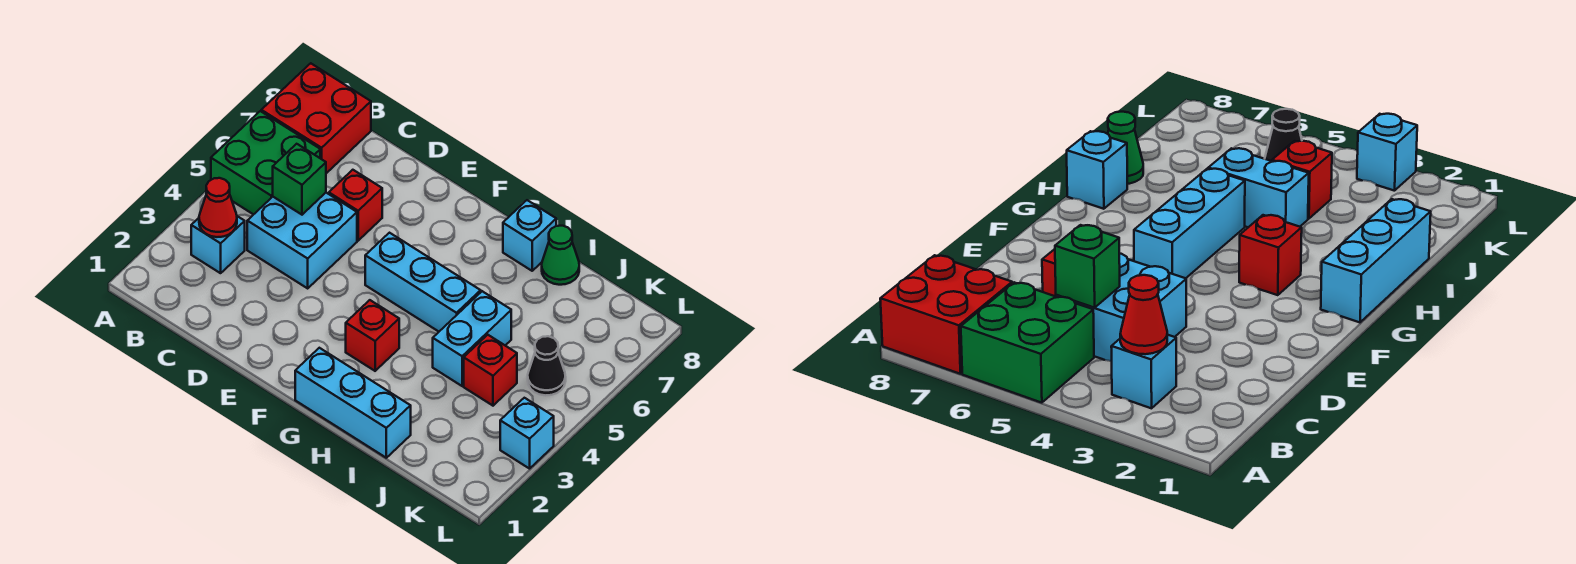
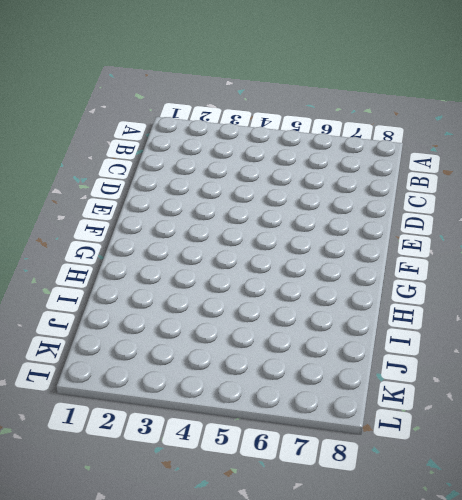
none -> green 2x2 brick [211,111,320,215]
none -> red 2x2 brick [261,63,371,173]
none -> cyan 1x1 brick [191,216,245,273]

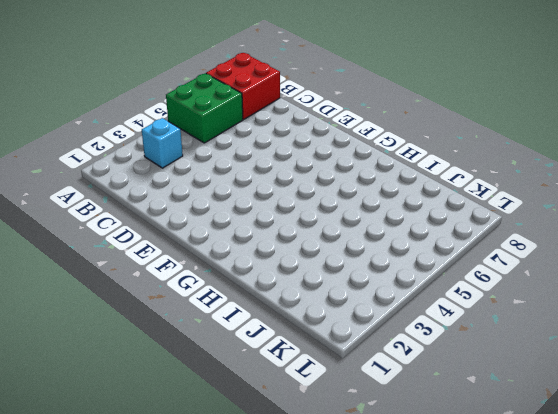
none -> cyan 2x2 brick [247,193,357,288]
none -> red 1x1 brick [329,170,382,241]
none -> cyan 1x3 brick [365,233,481,332]

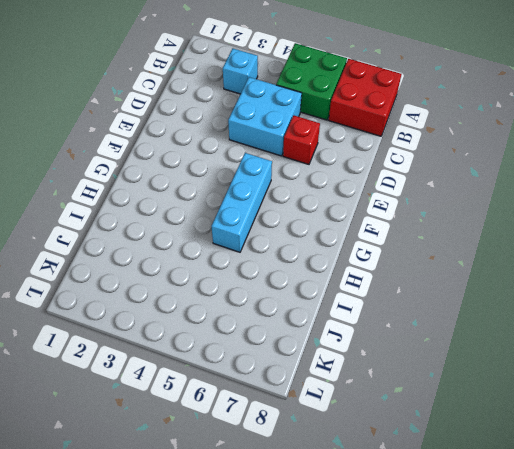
none -> cyan 1x3 brick [295,348,411,458]
none -> red 1x1 brick [346,300,399,371]
none -> cyan 1x1 brick [503,200,556,271]

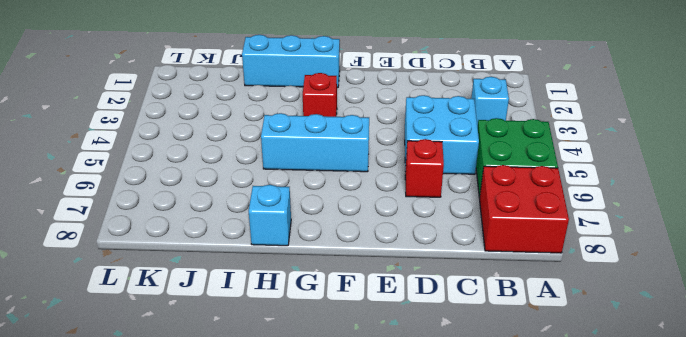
none -> cyan 1x2 brick [433,291,511,386]
none -> green 1x1 cone [542,226,579,285]
none -> red 1x1 brick [464,335,517,406]

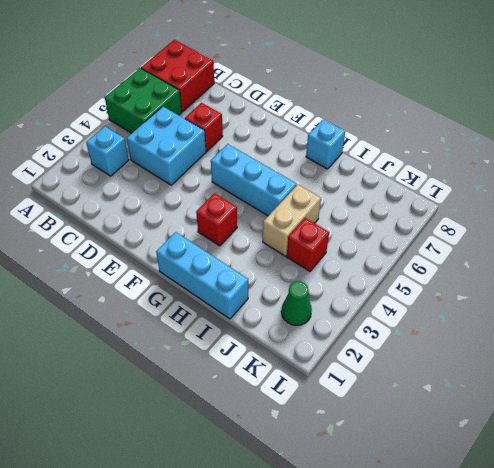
tan 1x2 brick [263,185,321,256] -> cyan 1x2 brick [433,291,511,386]
green 1x1 cone [281,281,312,325] -> green 1x1 cone moved to [542,226,579,285]
none -> black 1x1 cone [528,336,566,395]
none -> cyan 1x1 brick [500,398,554,469]
none -> red 1x1 cone [199,178,237,237]

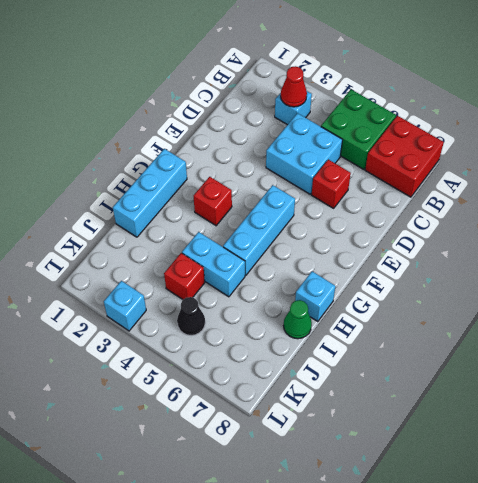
none -> green 1x1 brick [273,144,326,215]

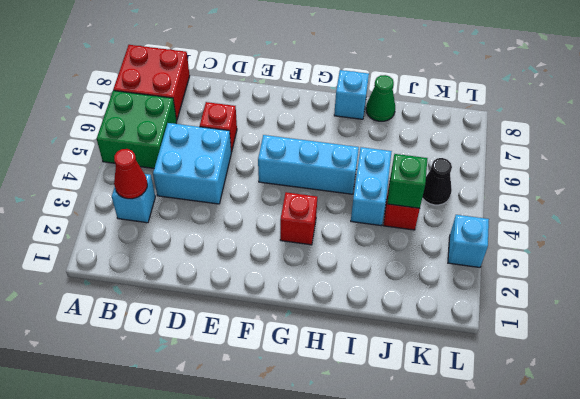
green 1x1 brick [387,154,428,208] -> green 1x1 brick moved to [273,144,326,215]
none -> cyan 1x3 brick [295,348,411,458]

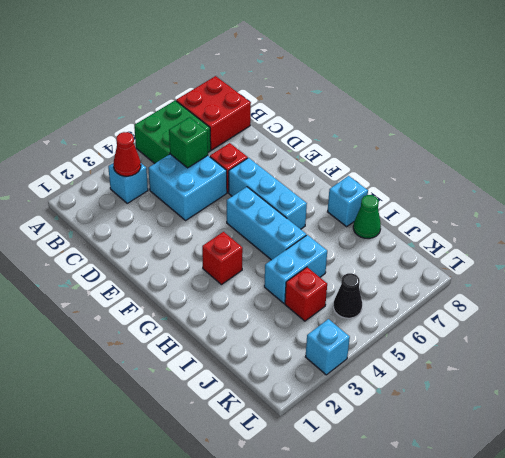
cyan 1x3 brick [229,158,307,229] -> cyan 1x3 brick moved to [295,348,411,458]

